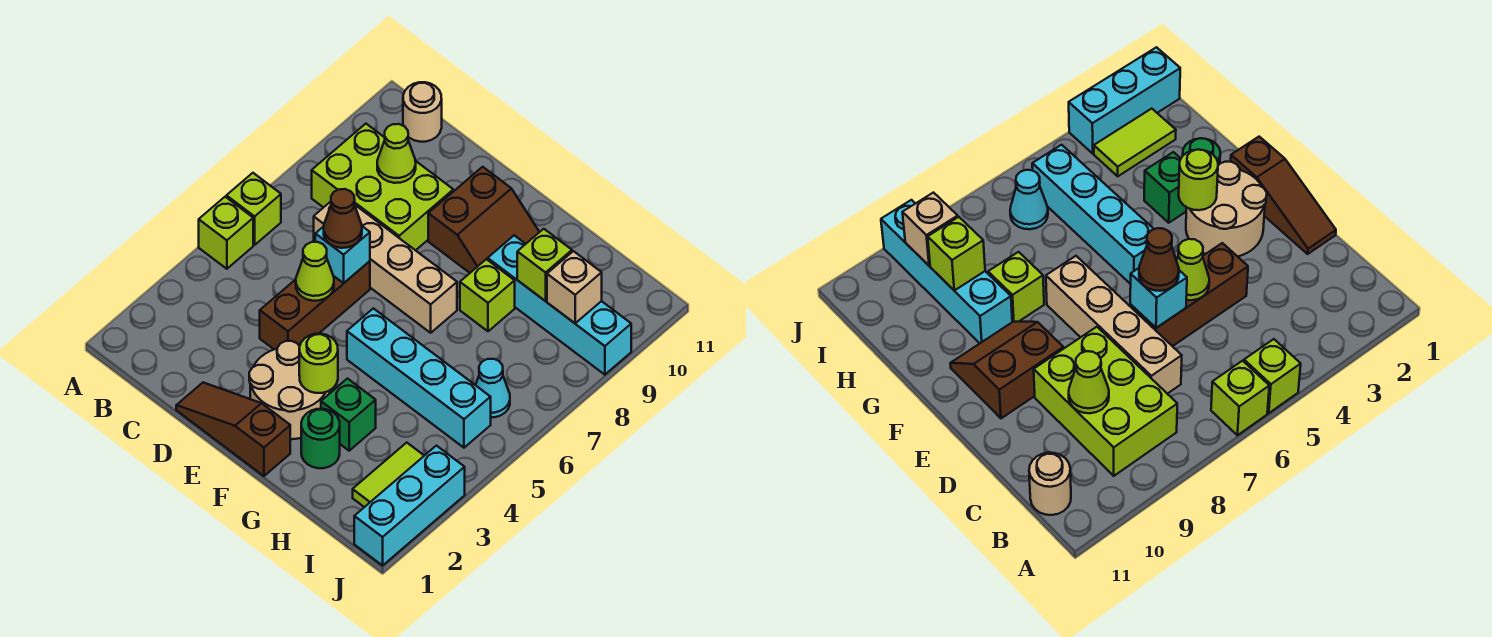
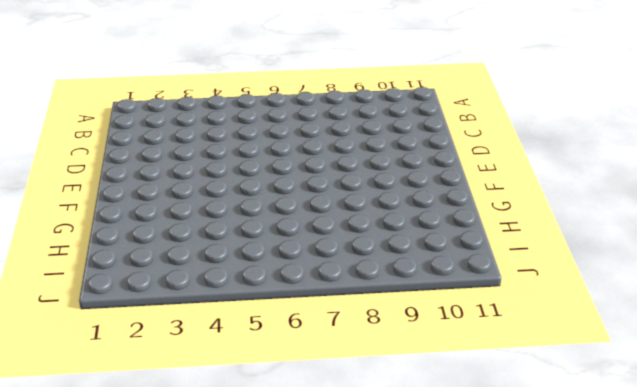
none -> lime 1x1 brick [199,197,253,269]
none -> lime 1x1 brick [226,173,281,245]
none -> lime 2x3 brick [312,124,453,250]

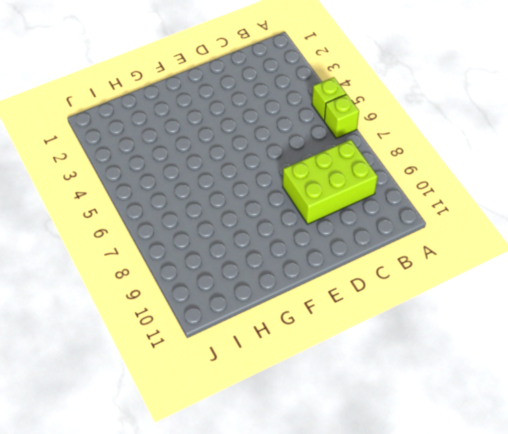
none -> tan 1x1 round brick [403,82,442,142]
none -> tan 1x4 brick [314,202,457,333]
none -> brown 1x3 slope [176,383,290,476]

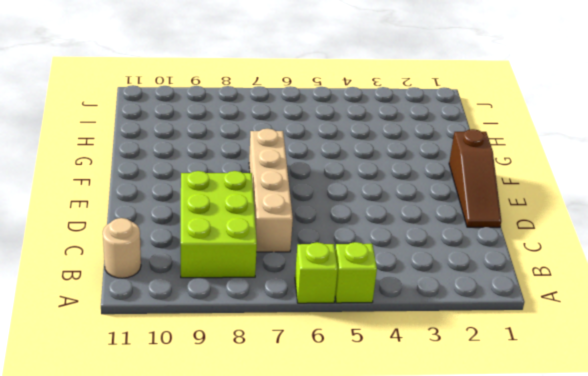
none -> brown 1x3 brick [260,261,370,349]
none -> tan 2x2 round brick [249,341,330,439]
none -> brown 2x2 slope [428,167,539,273]

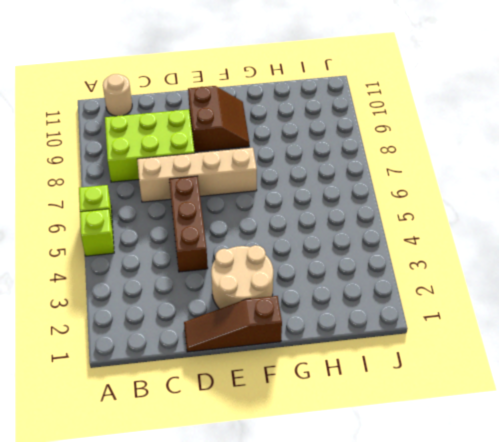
none -> cyan 1x4 brick [347,308,491,448]
none -> green 1x1 round brick [301,409,340,468]
none -> green 1x1 brick [321,379,376,451]

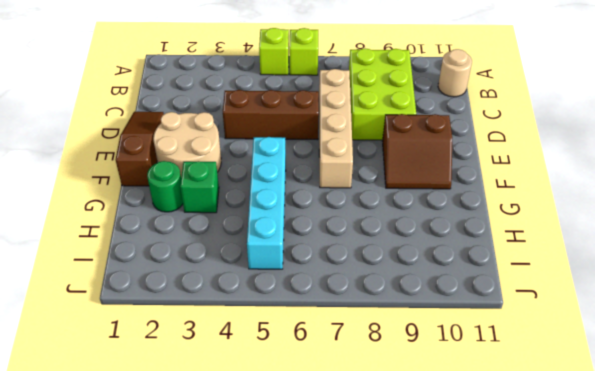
none -> lime 1x1 brick [460,259,515,331]
none -> cyan 1x4 brick [488,235,631,375]
none -> lime 1x2 tile [353,443,424,507]

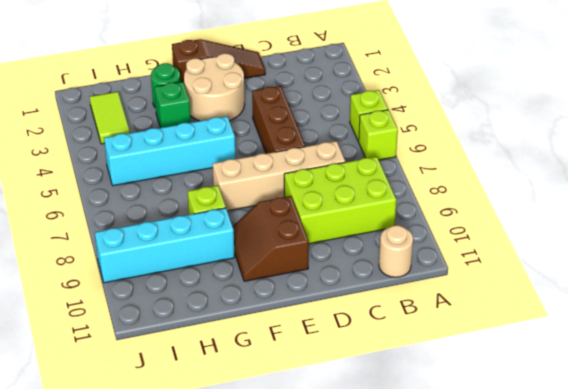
none -> cyan 1x1 cone [476,359,510,418]
none -> cyan 1x3 brick [354,446,465,565]
none -> lime 1x1 cone [377,124,416,183]

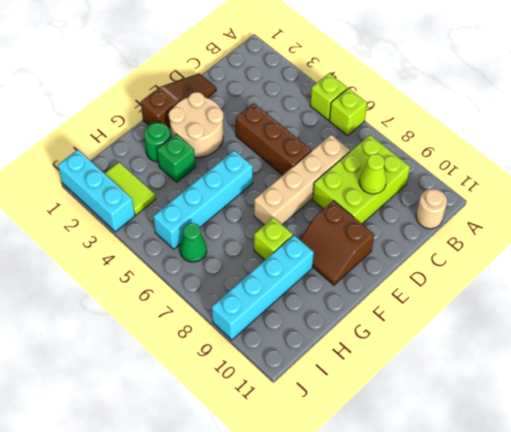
green 1x1 cone [180,223,207,262] -> cyan 1x1 cone [476,359,510,418]
none -> lime 1x1 cone [296,242,334,301]
none -> cyan 1x1 brick [315,226,370,283]
none -> lime 1x1 round brick [299,334,338,393]

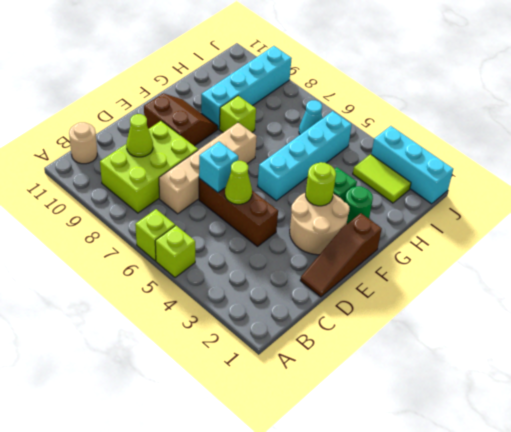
none -> lime 1x1 brick [517,229,572,301]
none -> tan 1x1 brick [547,251,602,323]
none -> brown 1x1 cone [324,189,362,248]

